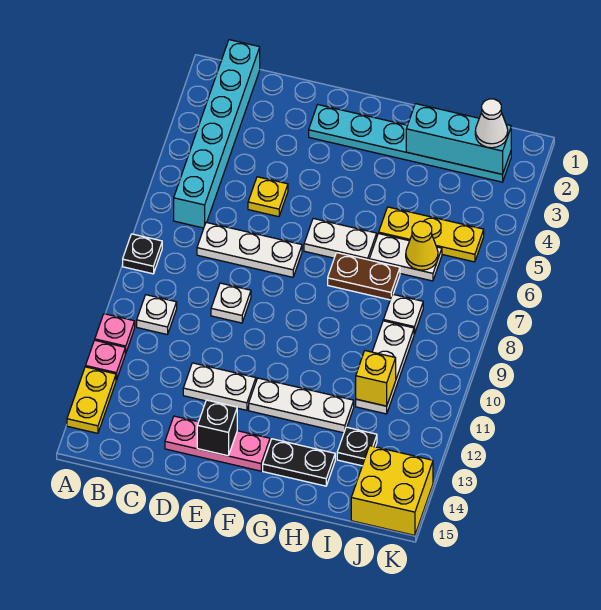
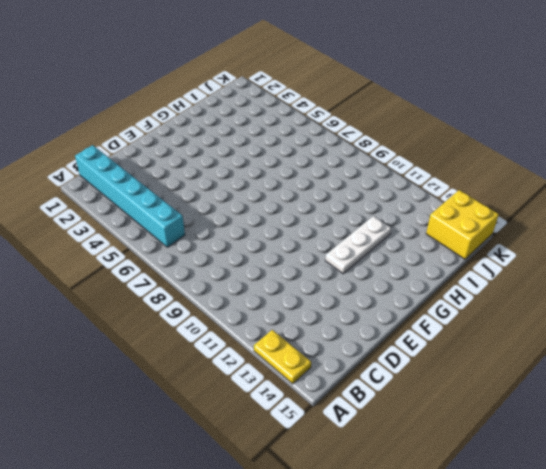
none -> black 1x1 plate [123,234,162,274]
none -> pink 1x1 plate [95,314,135,353]
none -> pink 1x1 plate [86,340,126,380]

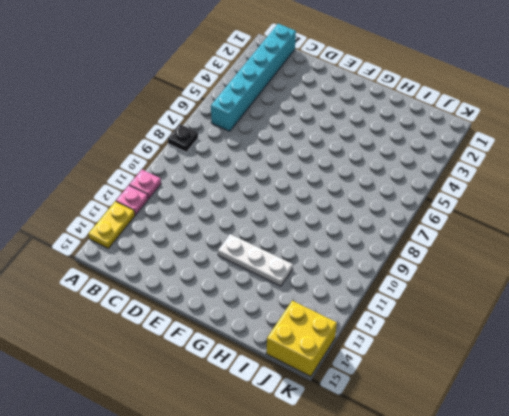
none -> white 1x1 plate [137,295,177,335]
none -> white 1x3 plate [197,222,302,277]
none -> yellow 1x1 plate [248,177,288,217]

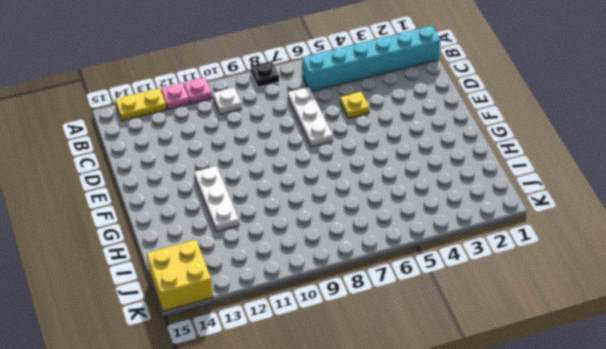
none -> white 1x1 plate [211,283,251,323]
none -> white 1x2 plate [183,363,256,410]
none -> pink 1x3 plate [165,416,270,471]

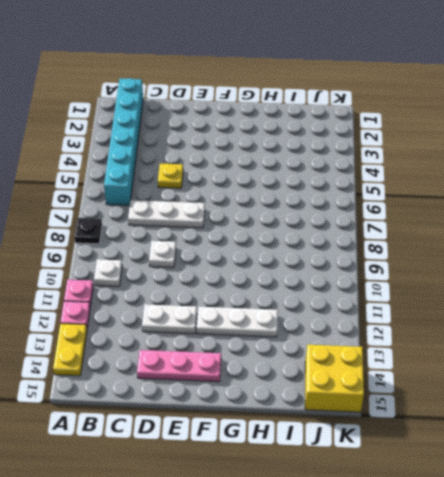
none -> cyan 1x6 plate [309,105,511,182]
none -> white 1x2 plate [304,218,377,260]
none -> brown 1x2 plate [328,253,400,300]

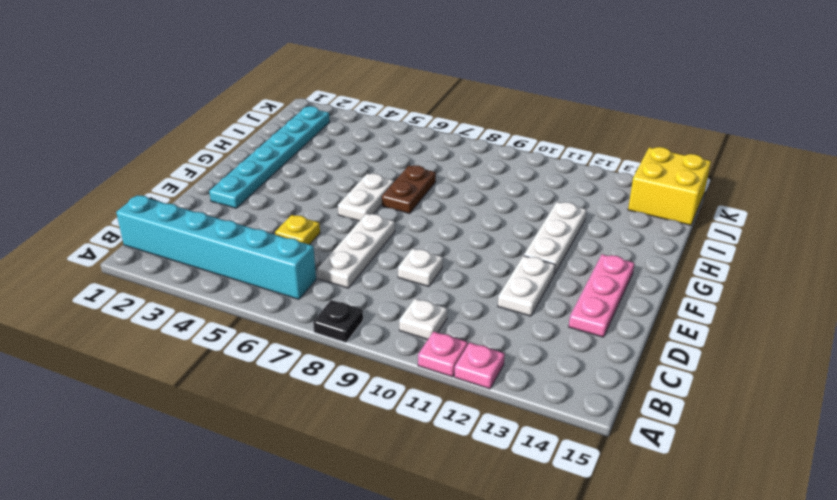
none -> yellow 1x2 plate [67,367,116,433]
none -> black 1x2 plate [263,439,335,486]
none -> yellow 1x3 plate [379,207,484,262]

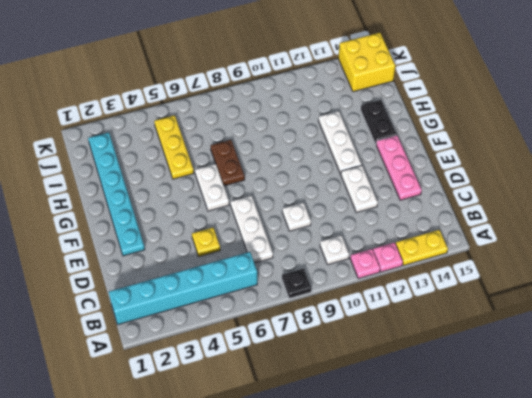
none -> white 1x2 plate [369,234,442,281]
none -> white 1x1 plate [383,294,423,334]
none -> white 1x3 plate [356,321,414,414]

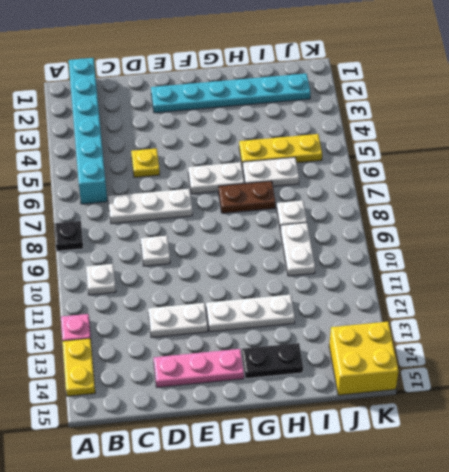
white 1x2 plate [281,223,315,276] -> white 1x3 plate [356,321,414,414]
none -> pink 1x1 plate [95,314,135,353]
none -> black 1x1 plate [337,427,377,466]
none -> black 1x1 brick [197,400,237,456]

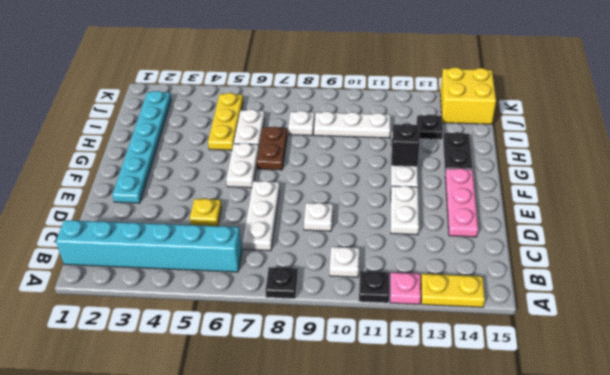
black 1x1 plate [359,271,389,303] -> pink 1x1 plate [95,314,135,353]
black 1x1 brick [391,123,420,167] -> black 1x1 brick moved to [197,400,237,456]
none -> cyan 1x3 brick [406,104,511,174]
none -> yellow 1x1 cone [406,221,438,270]
none -> yellow 1x1 brick [356,351,396,406]

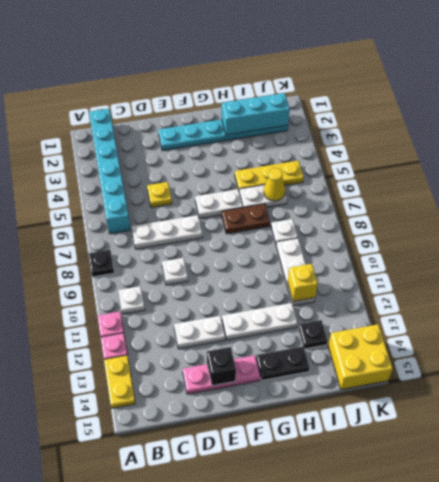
none -> white 1x1 cone [475,99,508,148]

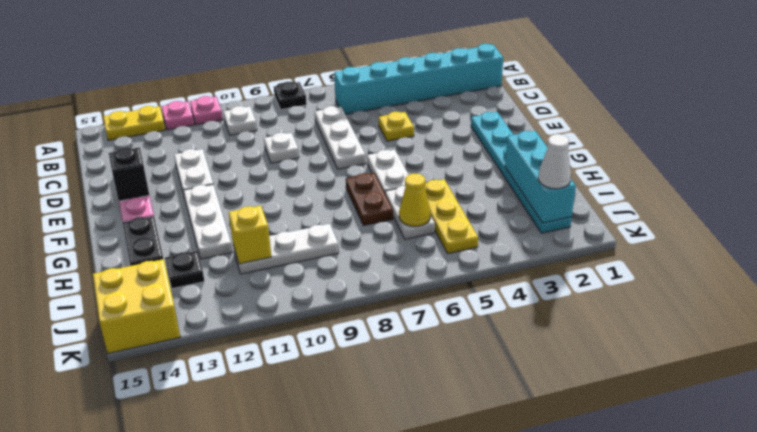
none -> white 1x1 plate [383,294,423,334]

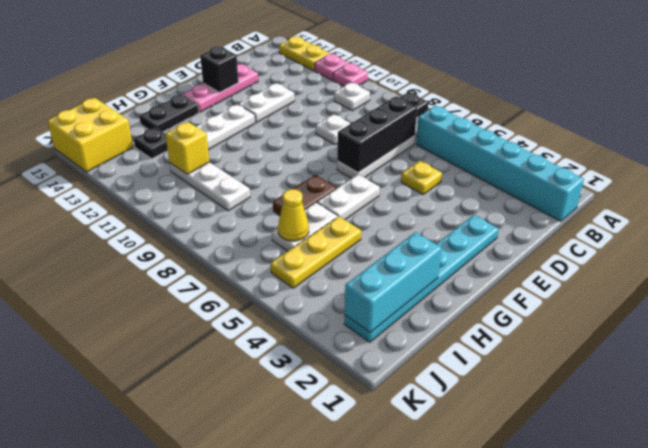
black 1x3 brick [337,96,417,173] -> none
none -> white 1x1 plate [383,294,423,334]
none -> white 1x1 cone [475,99,508,148]

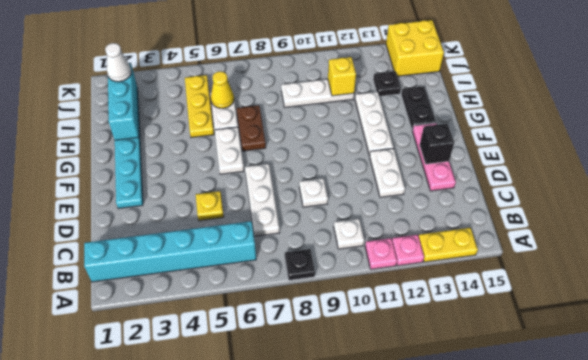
none -> white 1x1 plate [383,294,423,334]

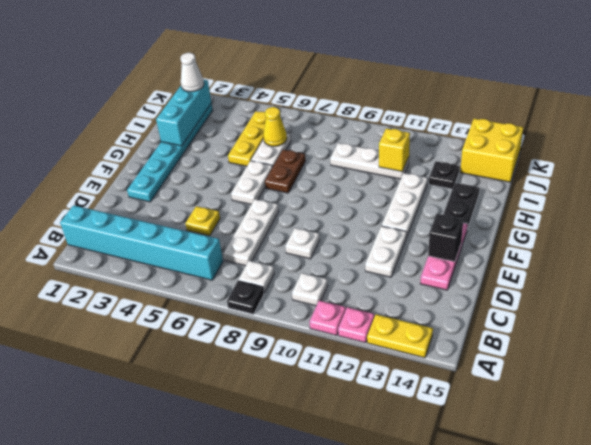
white 1x1 plate [238,261,274,293] -> white 1x1 plate moved to [383,294,423,334]

